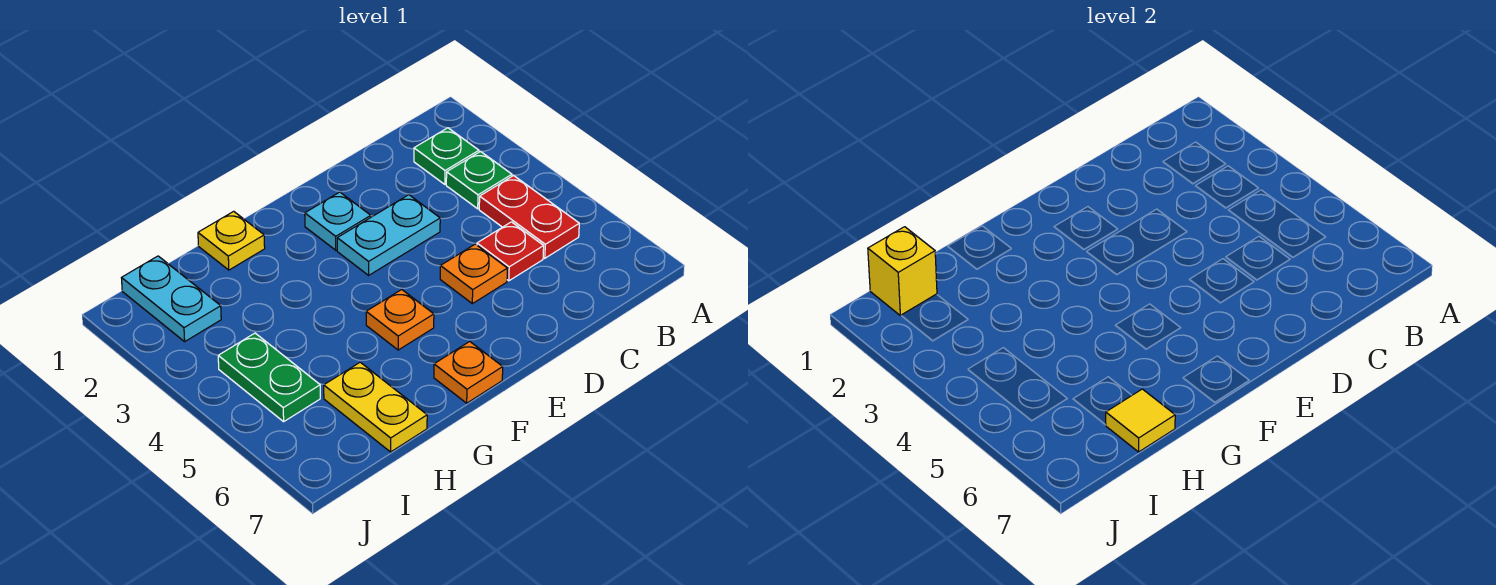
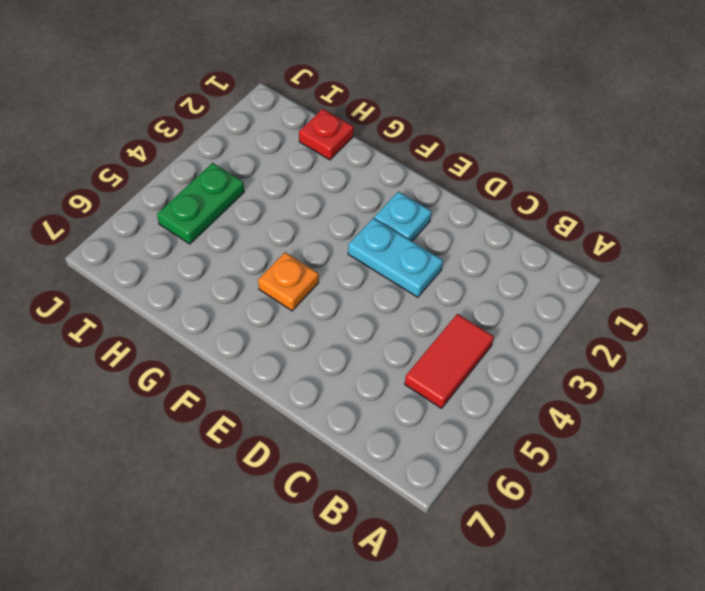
red 1x2 tile [405,314,494,408] -> red 1x2 plate [479,176,579,258]
red 1x1 plate [299,109,354,160] -> red 1x1 plate moved to [477,222,544,281]
none -> green 1x1 plate [414,128,479,184]
none -> green 1x1 plate [446,151,512,209]
none -> orange 1x1 plate [440,244,507,304]

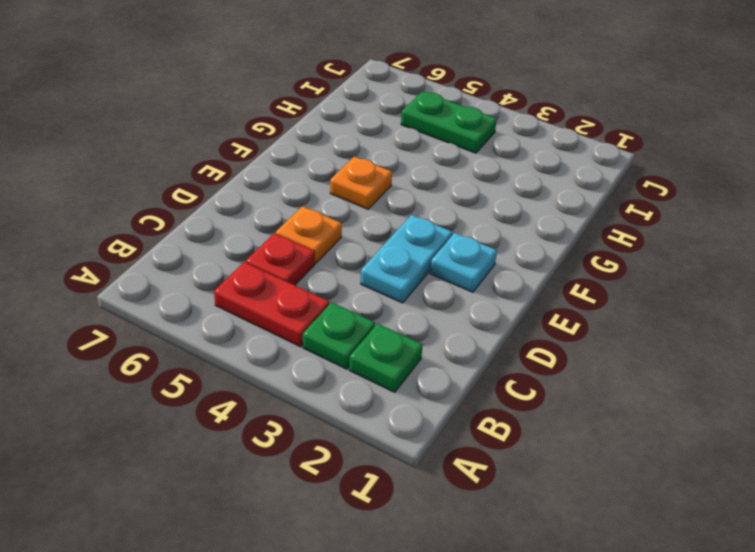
none -> orange 1x1 plate [434,341,503,403]
none -> yellow 1x1 plate [198,211,265,270]
none -> yellow 1x2 plate [324,362,427,452]

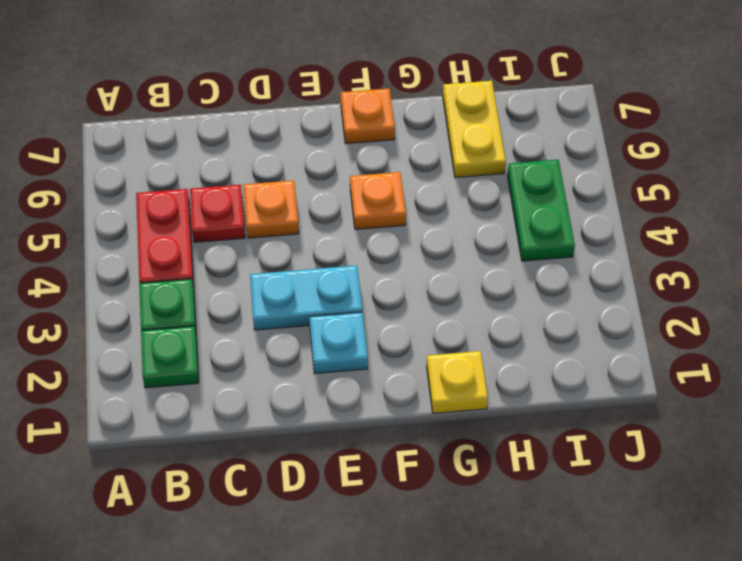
none -> cyan 1x2 plate [122,256,221,342]
none -> yellow 1x1 tile [1106,389,1175,452]
none -> yellow 1x1 brick [868,227,937,316]

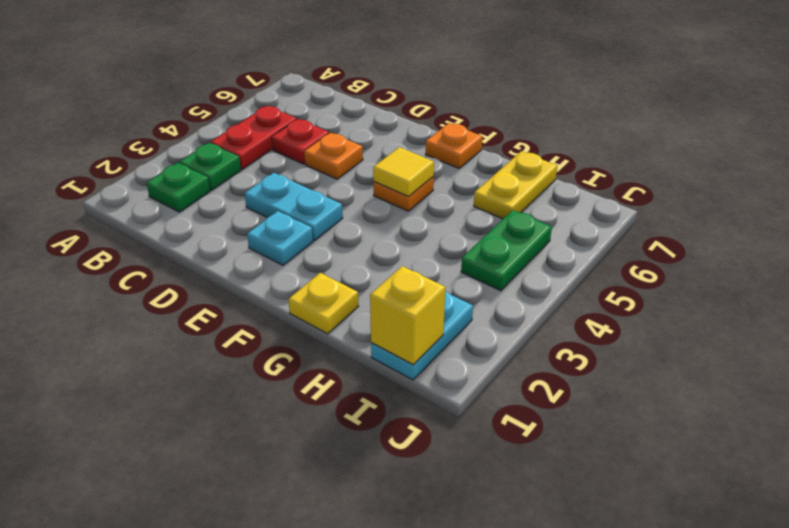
yellow 1x1 tile [373,147,434,197] -> yellow 1x1 tile moved to [1106,389,1175,452]

